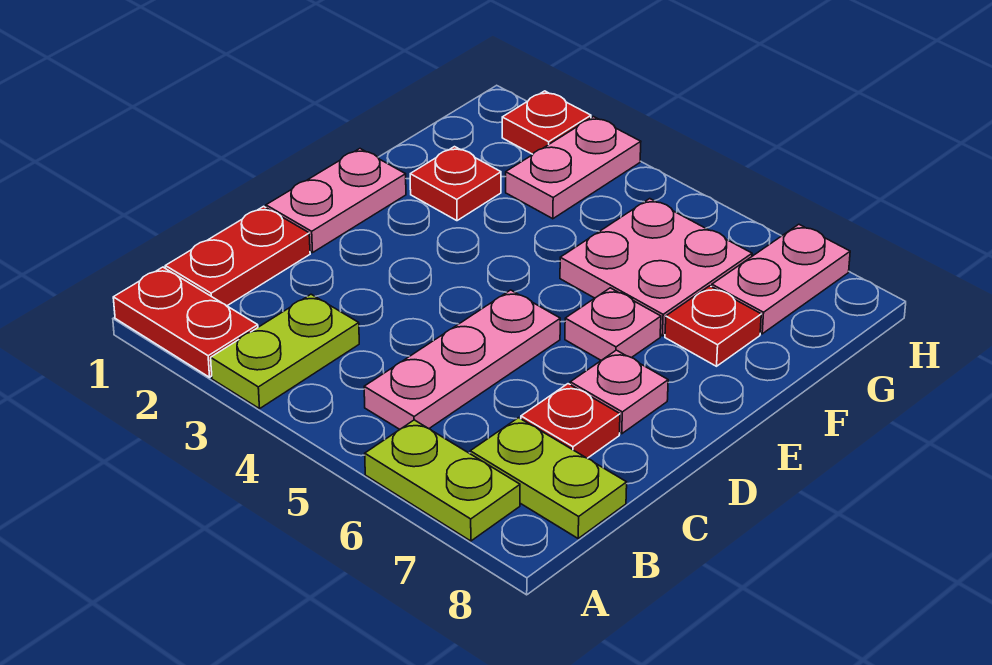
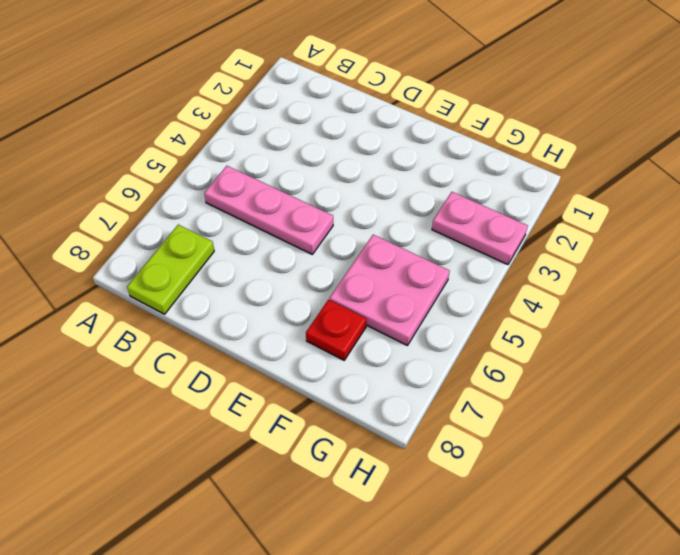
none -> red 1x2 plate [113,267,258,377]
none -> lime 1x2 plate [211,294,359,409]
none -> lime 1x2 plate [365,420,520,541]

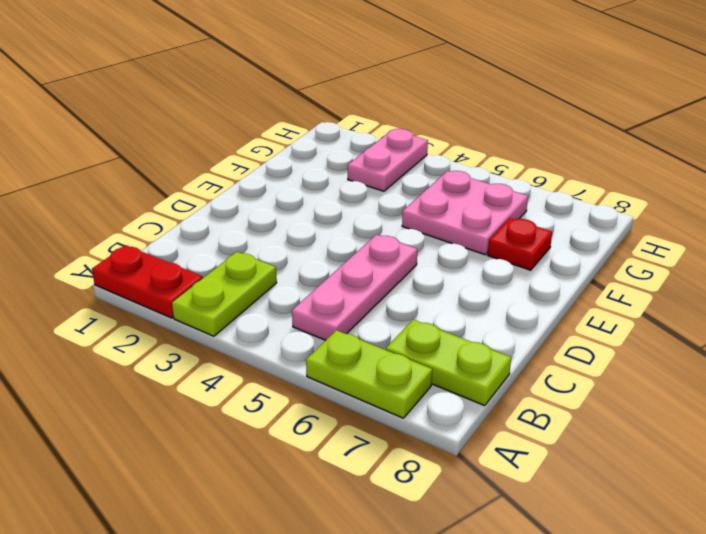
none -> red 1x2 plate [165,206,310,306]
none -> red 1x1 plate [521,384,620,458]
none -> pink 1x2 plate [266,149,406,253]

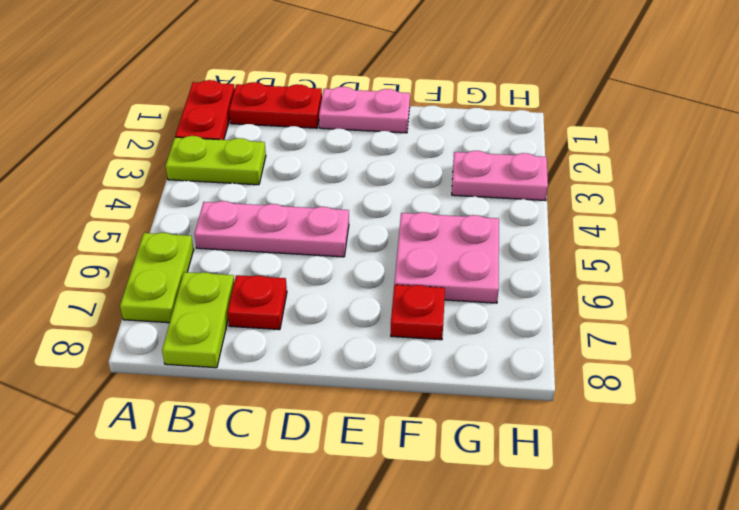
none -> pink 1x1 plate [570,350,668,434]
none -> pink 1x1 plate [565,288,661,360]
none -> red 1x1 plate [410,147,501,221]

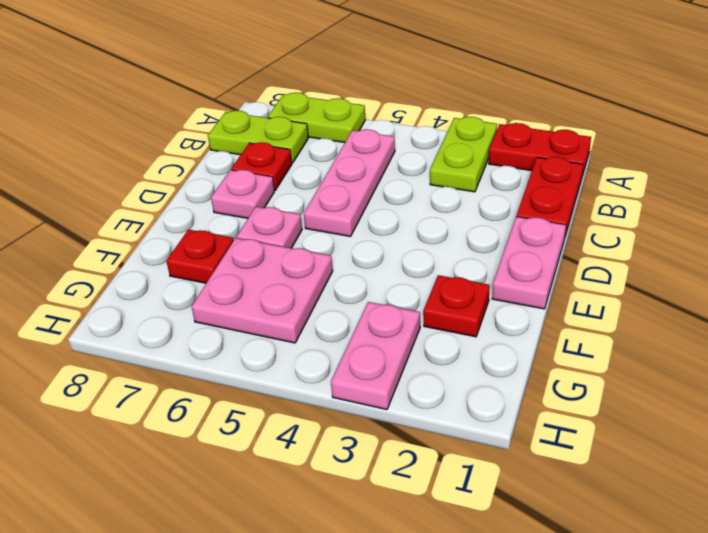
none -> pink 1x2 plate [712,224,850,334]
none -> red 1x1 plate [502,91,591,154]

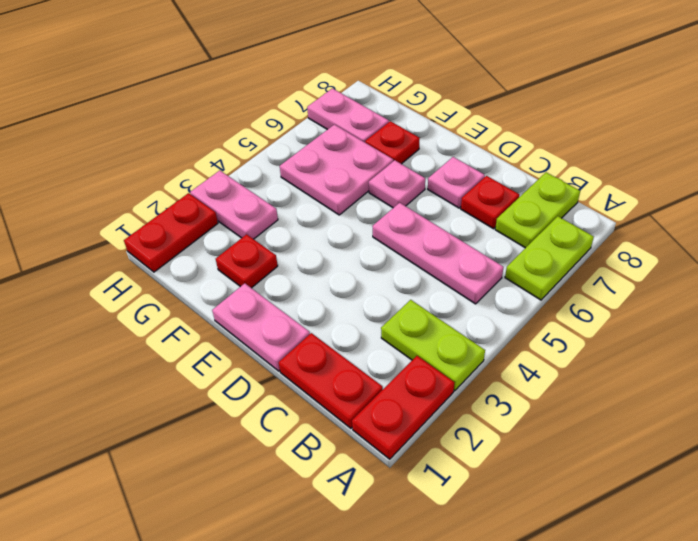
red 1x2 plate [124,193,218,272] -> red 1x1 plate [502,91,591,154]

